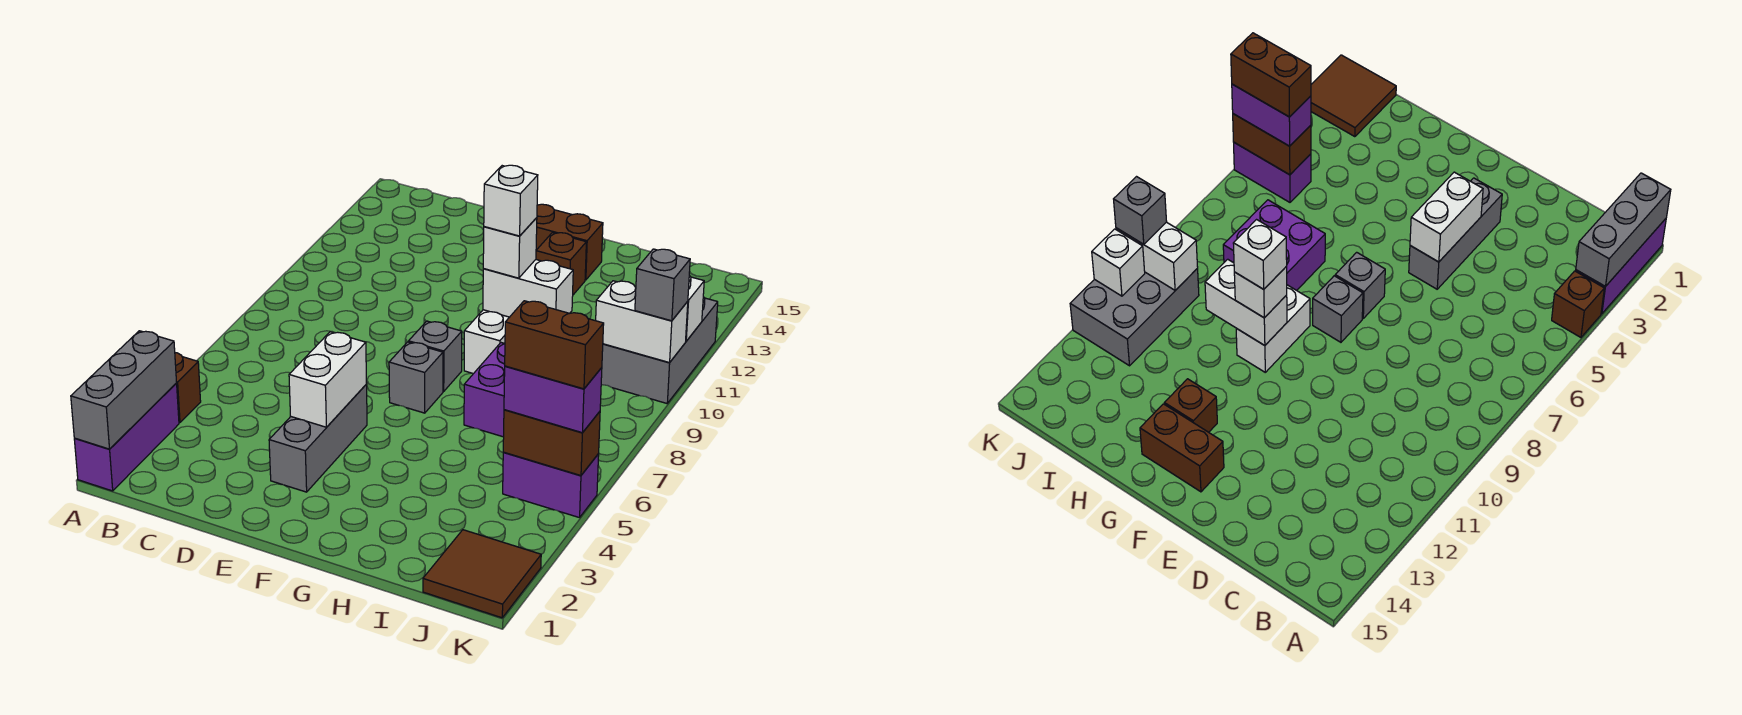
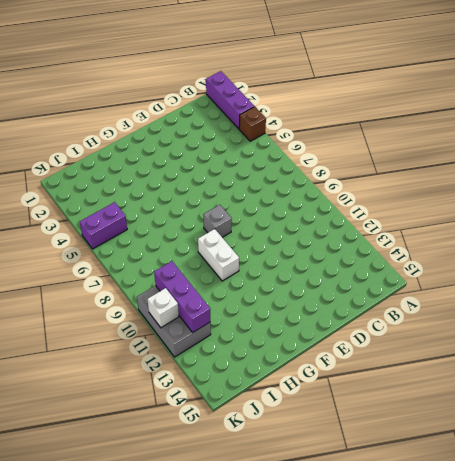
purple 1x3 brick [154,261,210,333] -> white 1x2 brick [596,281,688,363]
none -> grey 1x3 brick [269,385,367,492]
none -> grey 1x1 brick [389,342,443,413]
none -> brown 1x2 brick [536,204,603,280]

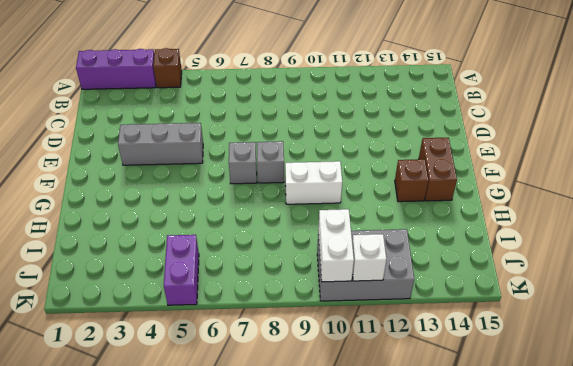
none -> purple 2x2 brick [464,343,505,437]
none -> brown 2x2 tile [423,530,541,618]
none -> grey 1x3 brick [71,331,177,449]

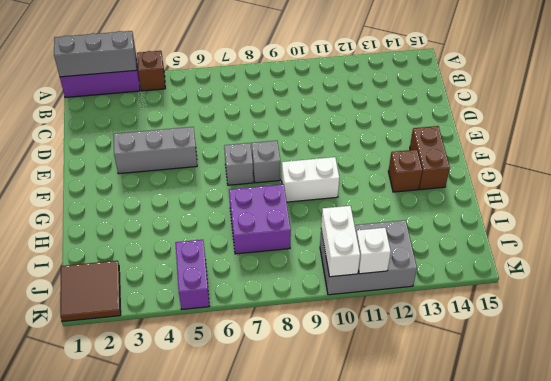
none -> white 1x2 brick [289,332,367,427]
none -> white 1x2 brick [483,260,573,317]
none -> brown 1x2 brick [503,410,600,476]

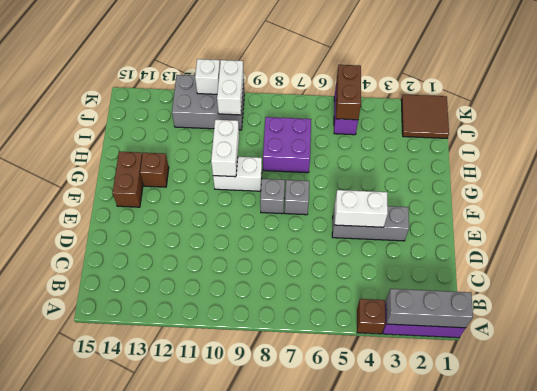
none -> white 1x1 brick [483,218,537,278]
none -> purple 1x2 brick [504,366,602,433]
none -> grey 1x1 brick [635,249,690,321]

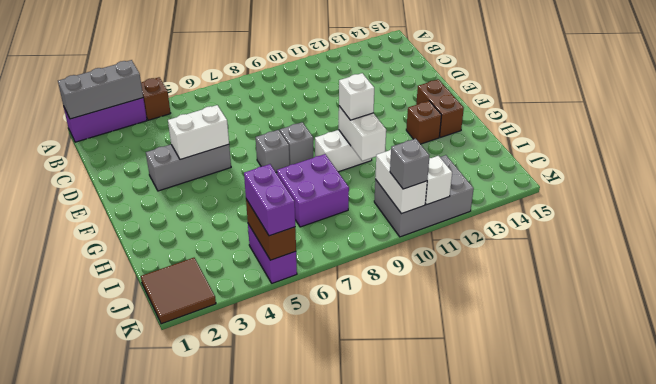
none -> white 1x1 brick [484,165,538,236]
none -> brown 1x2 brick [505,301,604,389]

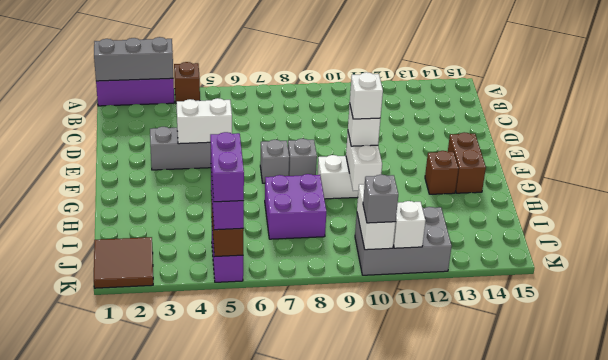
purple 1x2 brick [210,132,244,202] -> brown 1x2 brick [505,301,604,389]

